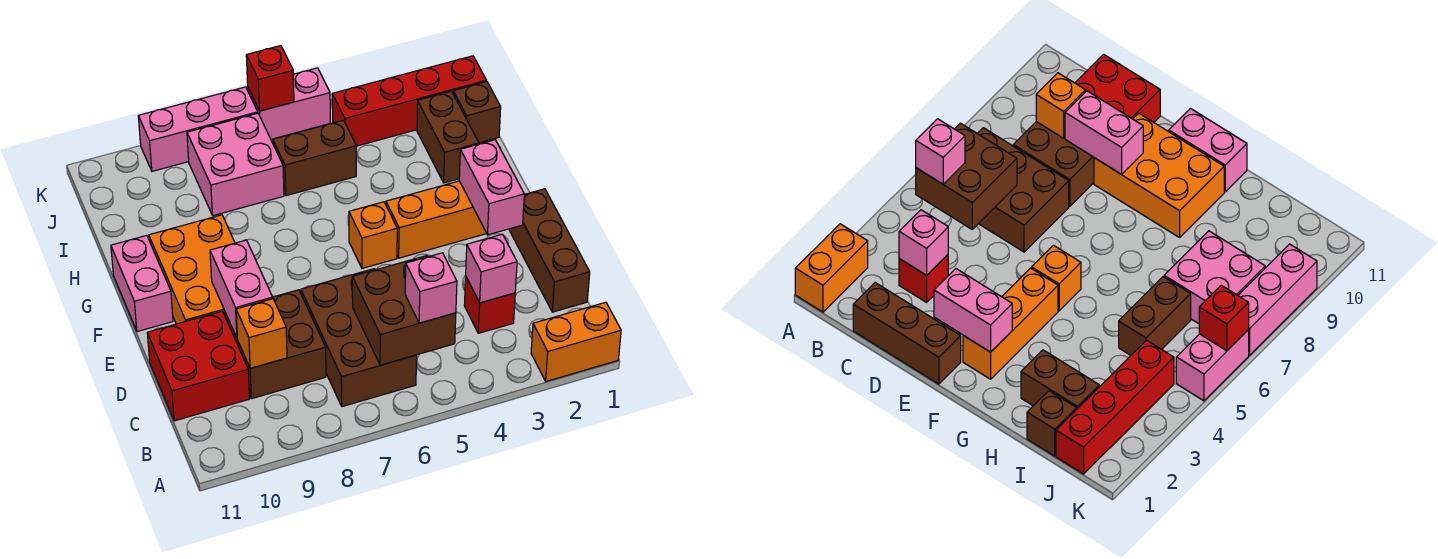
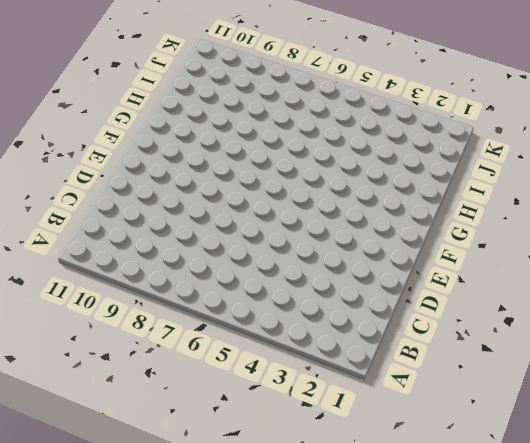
none -> orange 1x2 brick [531,302,621,381]
none -> brown 2x3 brick [301,269,417,407]
none -> brown 1x3 brick [509,189,590,312]

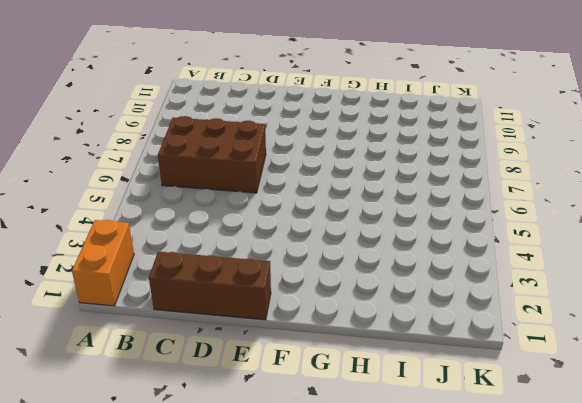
none -> red 1x1 brick [464,277,515,333]
none -> brown 2x2 brick [225,290,326,399]
none -> red 2x2 brick [147,311,250,421]

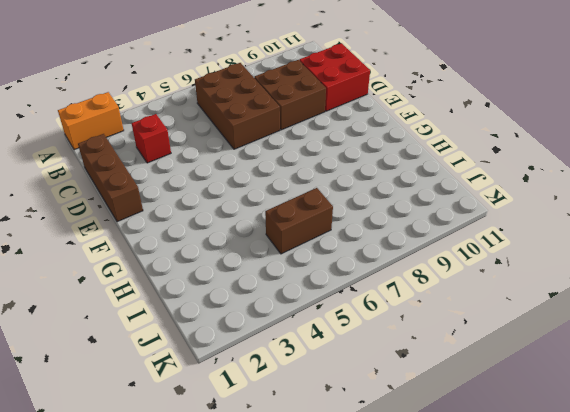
none -> orange 2x3 brick [149,215,235,324]
none -> orange 1x3 brick [386,181,487,258]
none -> orange 1x1 brick [349,202,397,268]

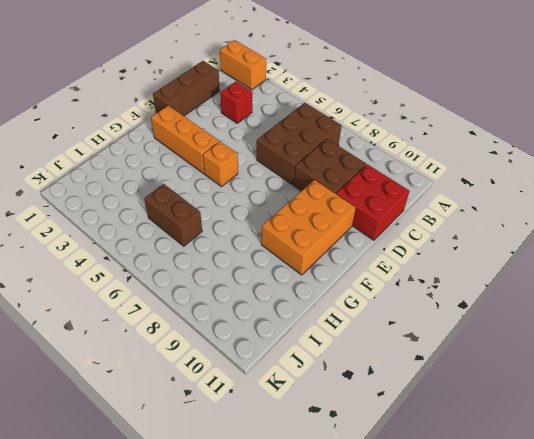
none -> pink 1x2 brick [111,235,173,332]
none -> brown 1x2 brick [417,91,479,183]
none -> brown 1x1 brick [453,82,501,143]

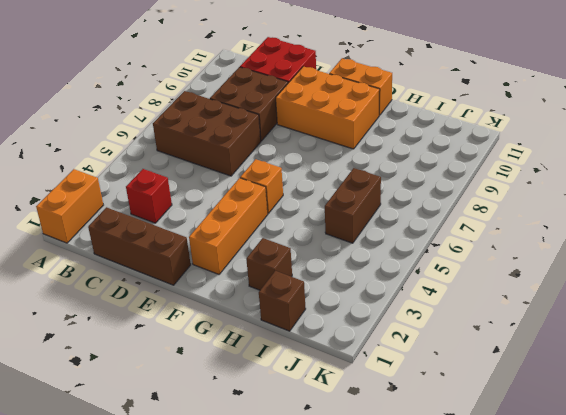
orange 1x2 brick [329,58,392,115] -> pink 1x2 brick [111,235,173,332]
brown 1x1 brick [246,238,292,290] -> brown 1x2 brick [417,91,479,183]
none -> pink 2x2 brick [187,113,284,216]
none -> red 1x4 brick [332,56,487,146]
none -> pink 1x2 brick [248,68,330,139]

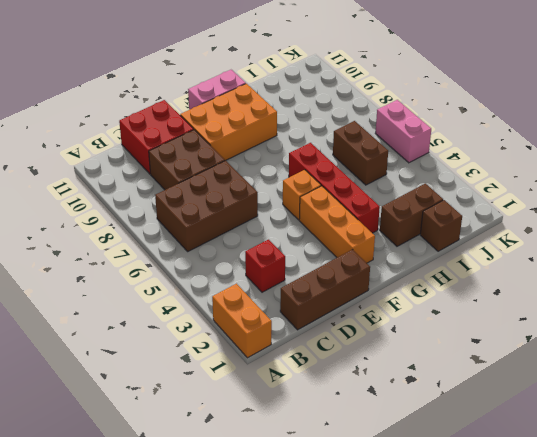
red 1x4 brick [289,143,380,233] -> red 1x4 brick moved to [332,56,487,146]
none -> pink 2x2 brick [187,113,284,216]
none -> pink 1x3 brick [138,87,258,171]
none -> brown 2x2 brick [352,256,456,365]

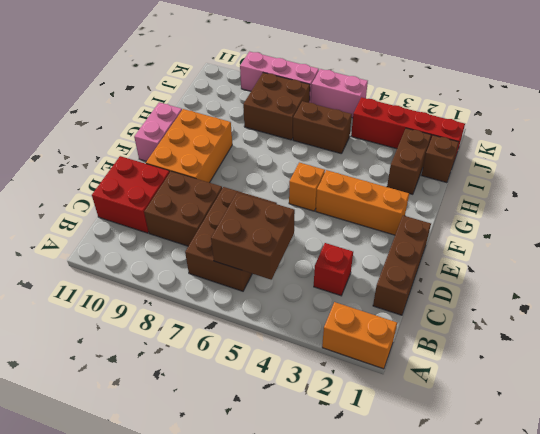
brown 2x2 brick [243,73,310,140] -> pink 2x2 brick [187,113,284,216]
none -> pink 1x1 brick [466,234,517,303]
none -> orange 1x1 brick [236,299,287,368]
none -> pink 1x2 brick [210,240,273,338]

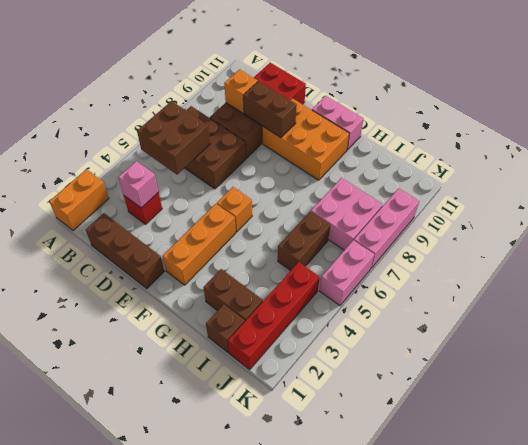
brown 1x2 brick [243,81,297,138] -> pink 1x2 brick [210,240,273,338]
none -> pink 1x2 brick [459,140,524,235]
none -> red 1x1 brick [246,46,294,111]
none -> pink 1x1 brick [405,253,457,323]

